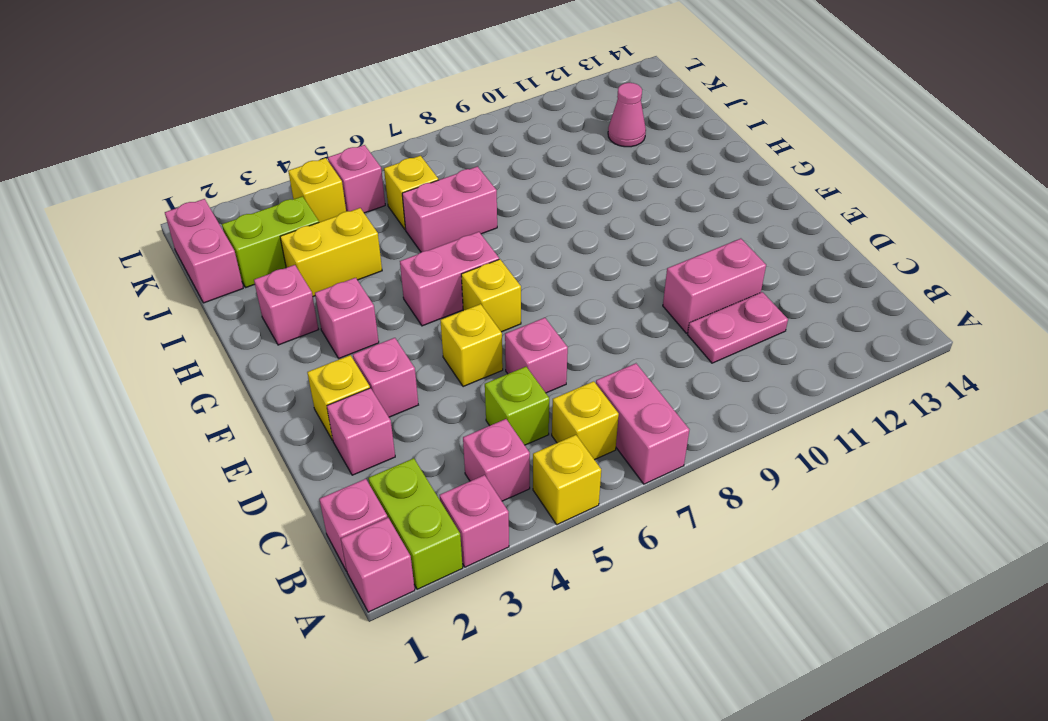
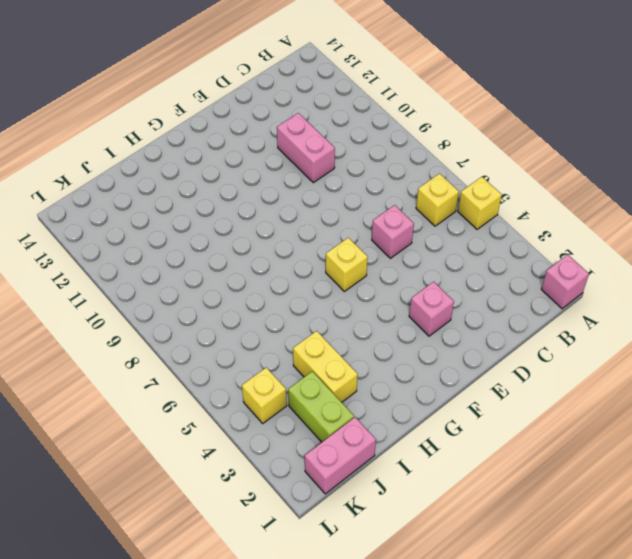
none -> lime 1x2 brick [368,458,463,589]
none -> pink 1x1 brick [440,475,509,567]
none -> pink 1x2 brick [596,363,689,484]

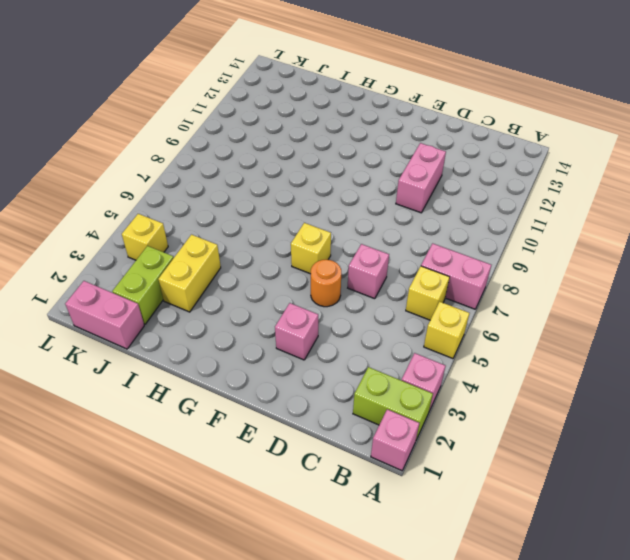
orange 1x1 round brick [311,260,341,307] -> yellow 1x1 brick [440,304,503,387]
none -> pink 1x1 brick [319,479,388,571]
none -> pink 1x1 brick [463,419,530,501]
none -> lime 1x1 brick [485,367,549,445]

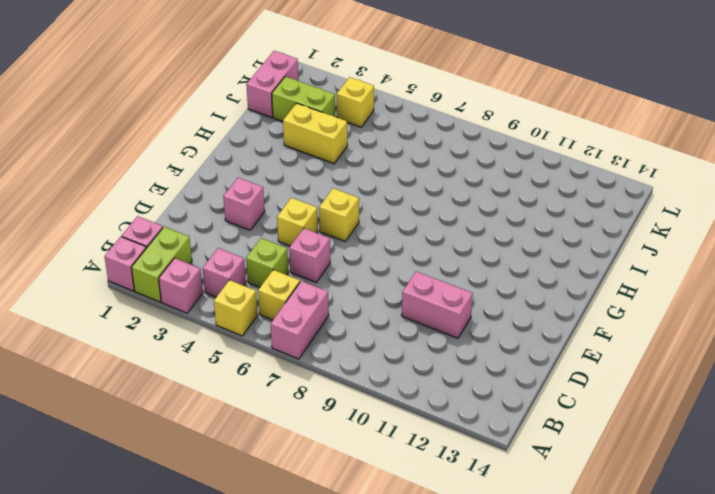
none -> pink 1x2 plate [688,292,788,363]
none -> pink 1x1 brick [327,388,395,475]
none -> yellow 1x1 brick [307,355,370,441]

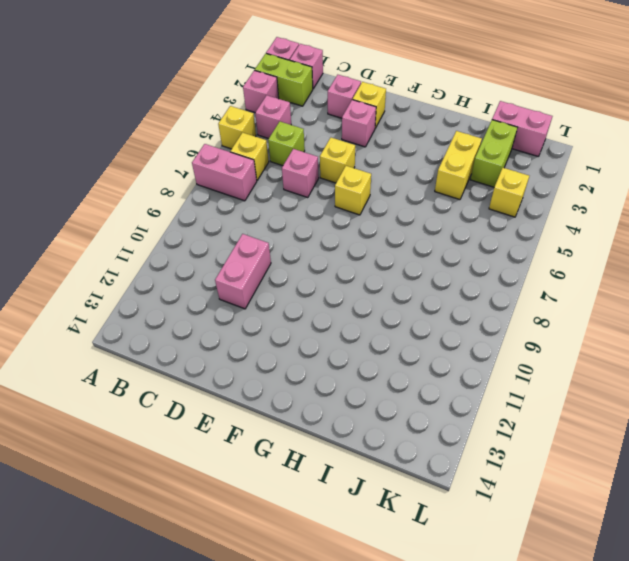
none -> pink 1x2 plate [688,292,788,363]
none -> pink 1x1 brick [315,278,379,358]
none -> pink 1x2 brick [400,232,499,326]

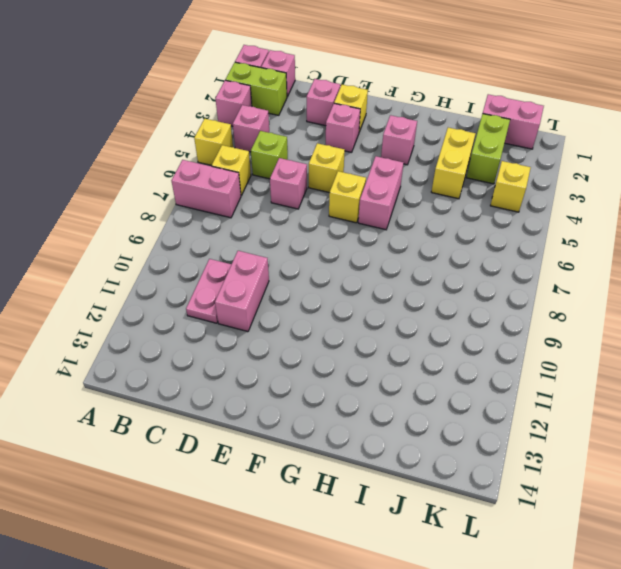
none -> pink 1x1 brick [254,265,318,345]
none -> pink 1x2 brick [402,166,497,252]
none -> yellow 1x1 brick [384,156,438,230]

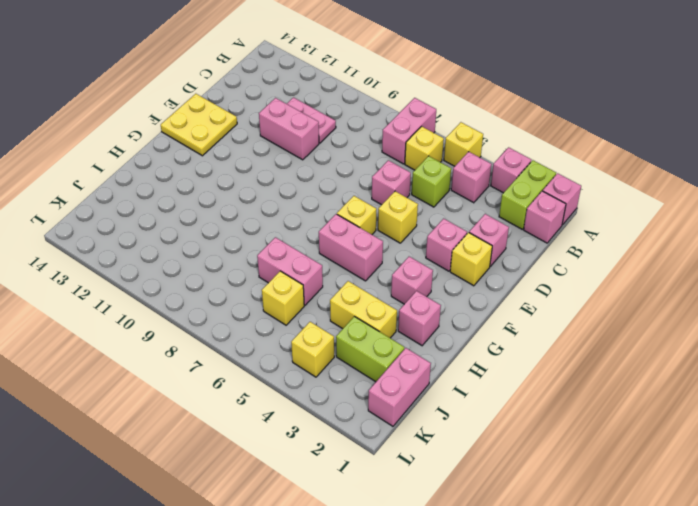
yellow 2x2 plate [161,94,237,156] -> none
none -> pink 1x1 cone [608,83,646,147]
none -> pink 1x1 brick [328,145,385,213]

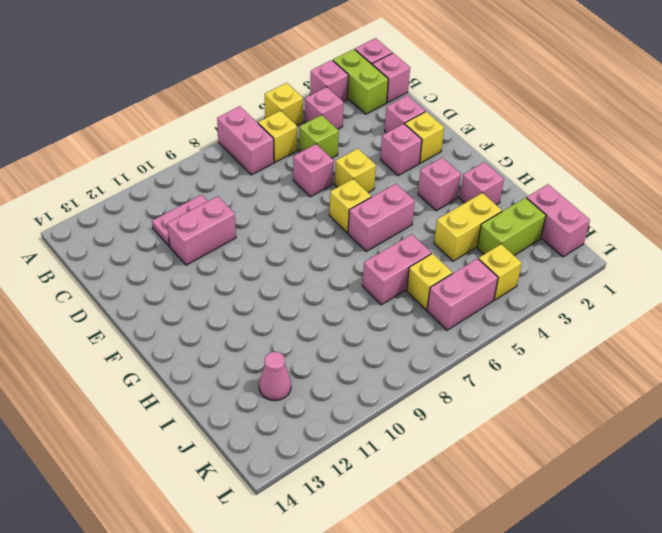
pink 1x2 brick [427,259,498,330] -> pink 1x1 brick [328,145,385,213]

